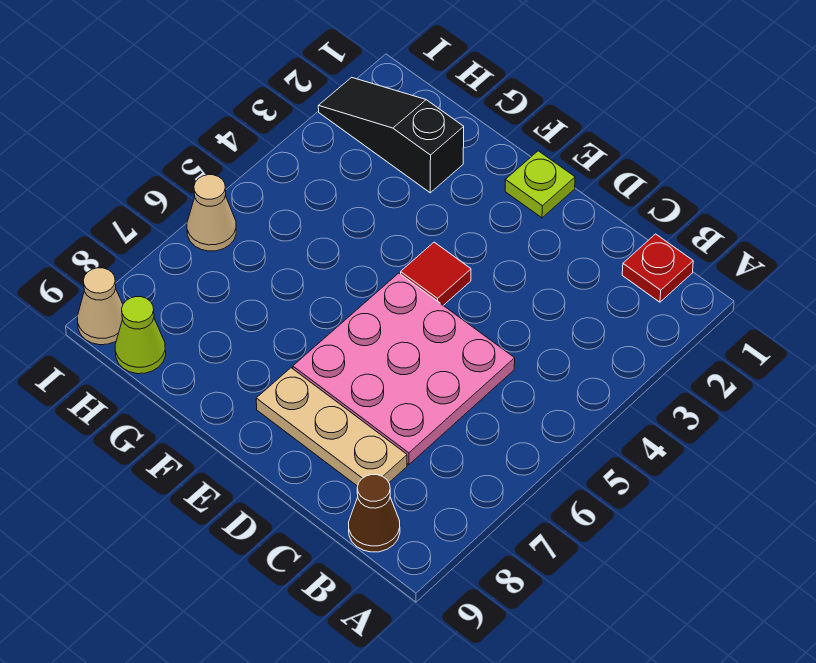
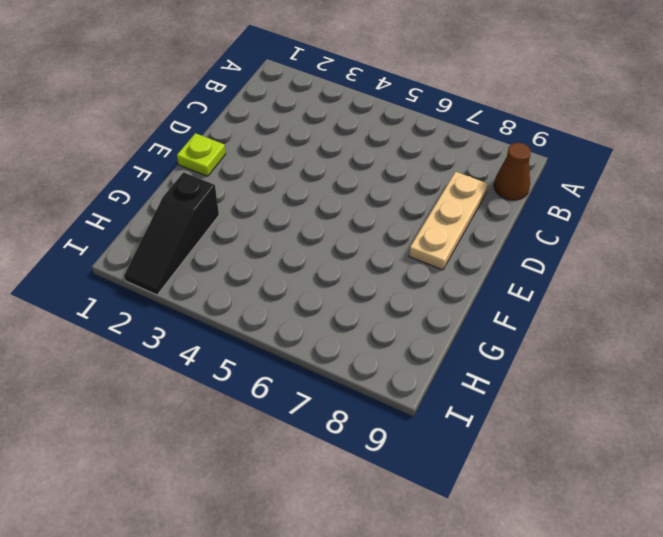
none -> red 1x1 plate [622,234,693,302]
none -> pink 3x3 plate [293,273,515,465]

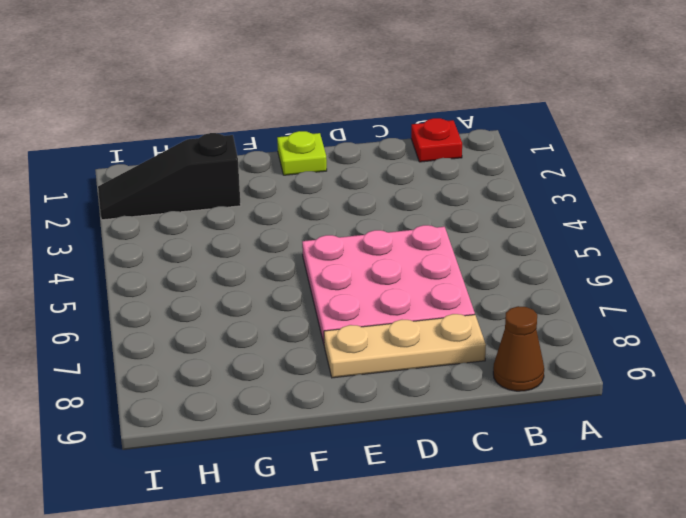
none -> red 1x1 tile [401,242,471,305]
none -> lime 1x1 cone [115,297,166,374]

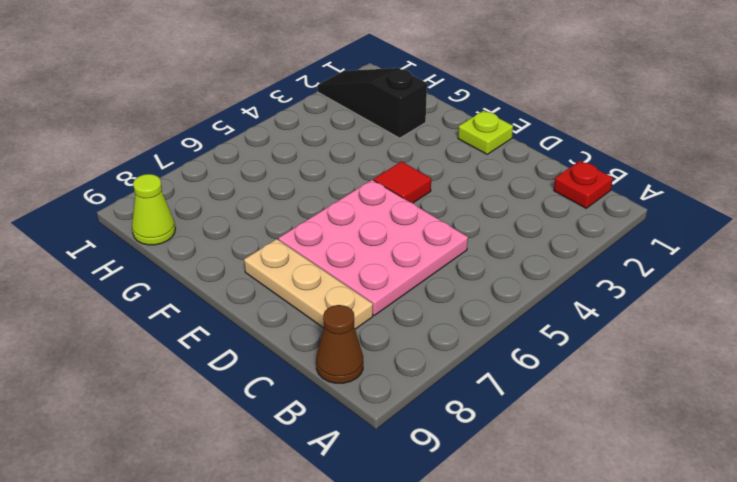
none -> tan 1x1 cone [187,175,236,251]
none -> tan 1x1 cone [77,268,123,345]

